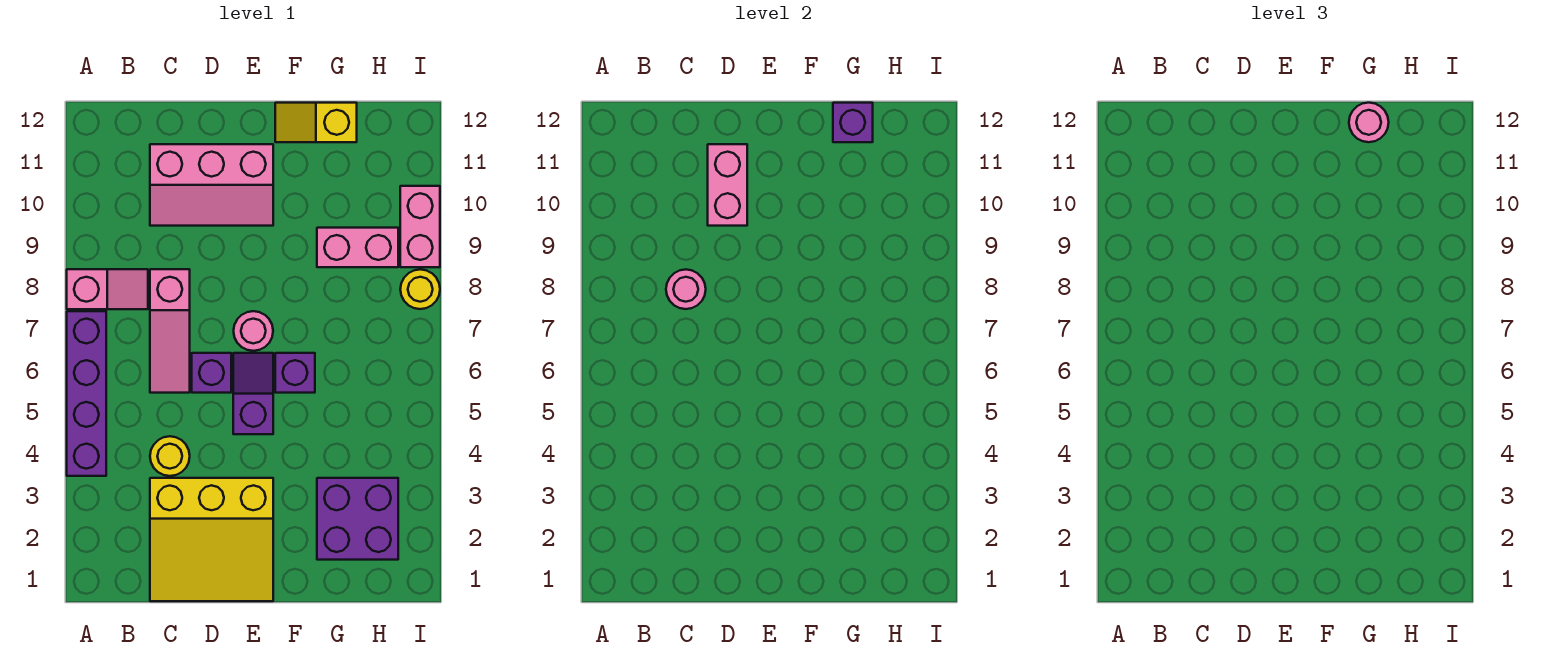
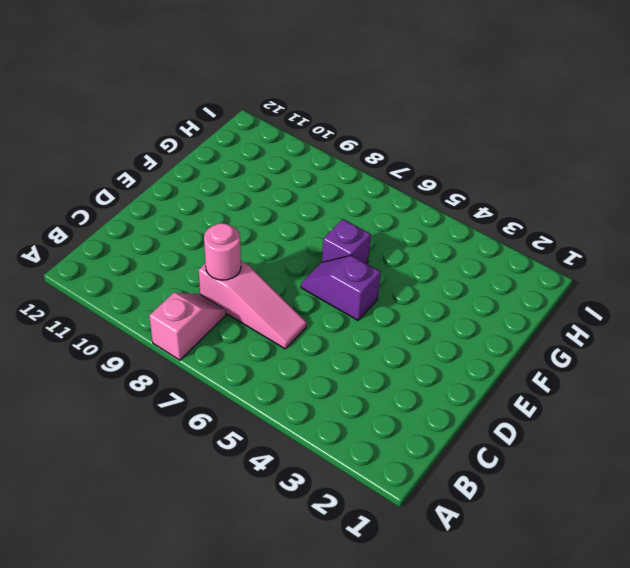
none -> purple 1x4 brick [67,311,106,476]
none -> yellow 3x3 slope [150,478,273,601]
none -> yellow 1x1 round brick [150,436,190,476]

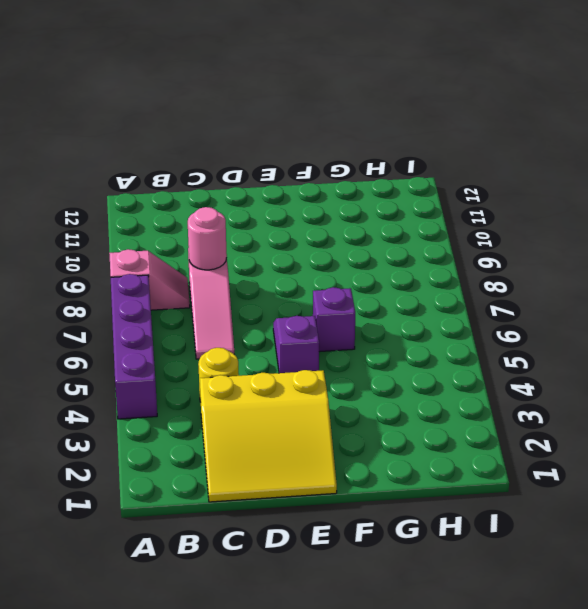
none -> pink 2x3 slope [150,144,273,226]
none -> purple 1x1 brick [192,353,231,393]
none -> pink 1x1 round brick [234,311,273,351]

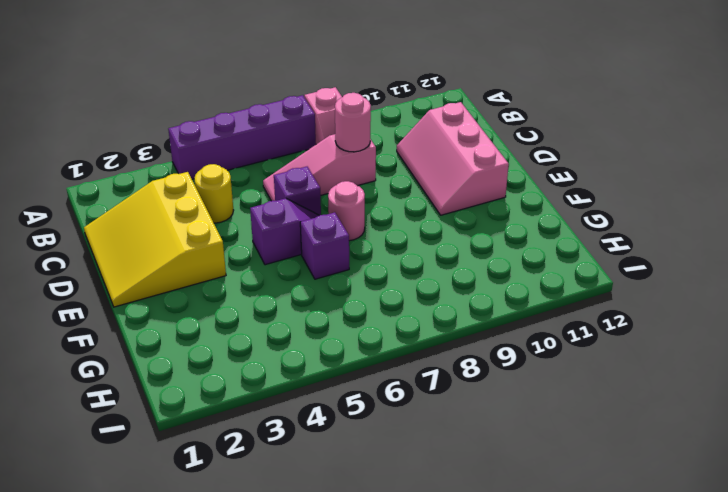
none -> yellow 1x2 slope [275,103,357,142]
none -> purple 2x2 brick [317,478,398,560]
none -> pink 1x2 brick [317,228,398,267]

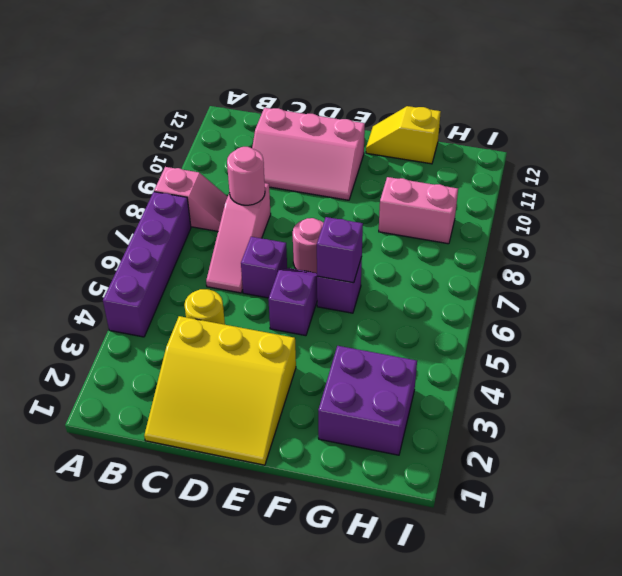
purple 1x1 brick [317,217,363,283] -> purple 1x1 brick moved to [833,103,873,142]
none -> yellow 1x1 round brick [400,269,440,309]
none -> pink 1x2 brick [400,186,440,267]
none -> pink 1x2 brick [708,144,747,226]

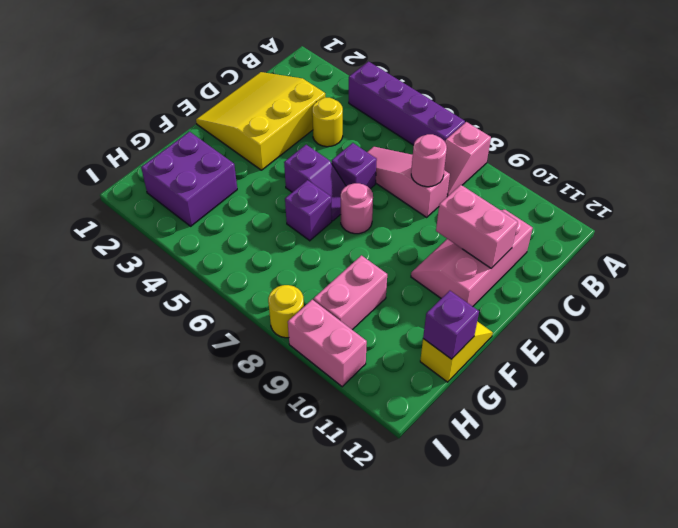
none -> pink 1x1 round brick [1349,103,1389,142]

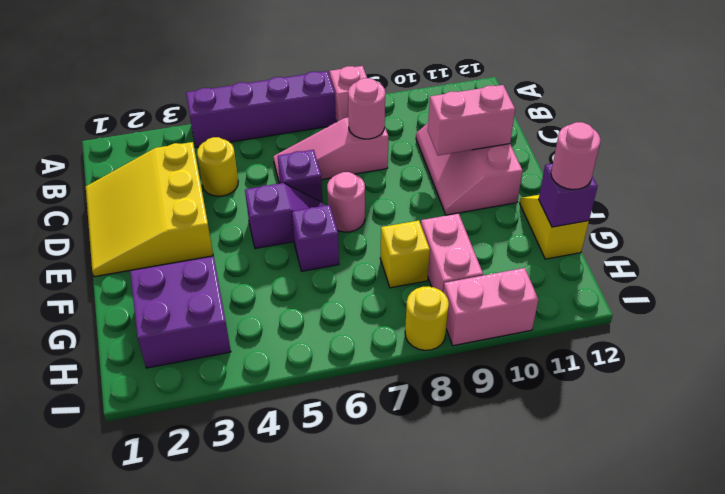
yellow 1x1 brick [380,221,430,288] -> none

